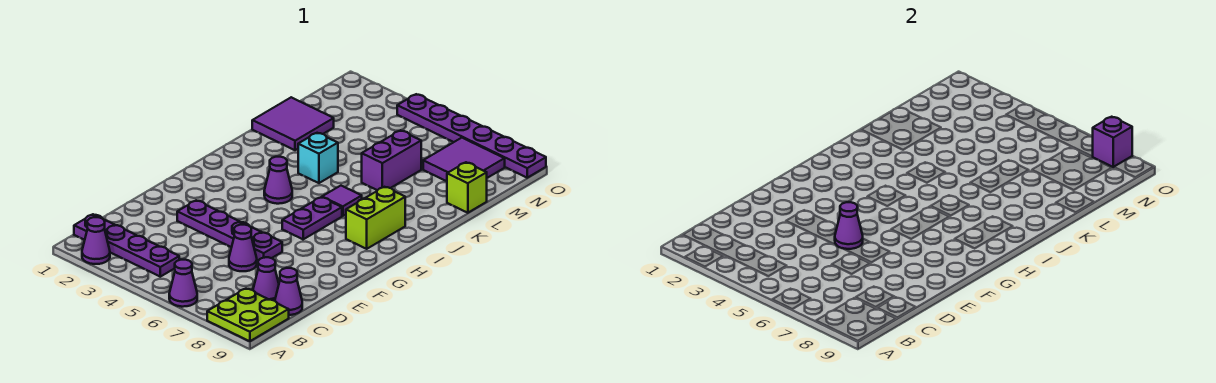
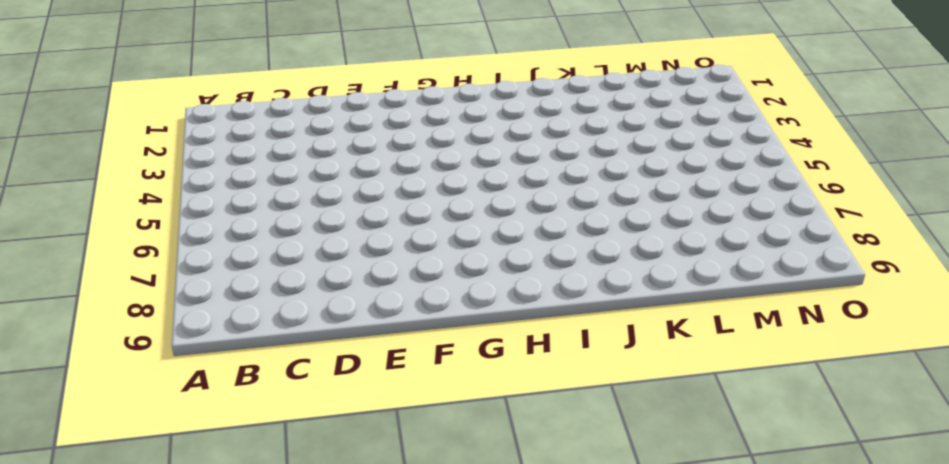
none -> purple 1x1 cone [82,217,110,264]
none -> purple 1x1 cone [169,260,197,307]
none -> lime 2x2 plate [207,289,289,341]

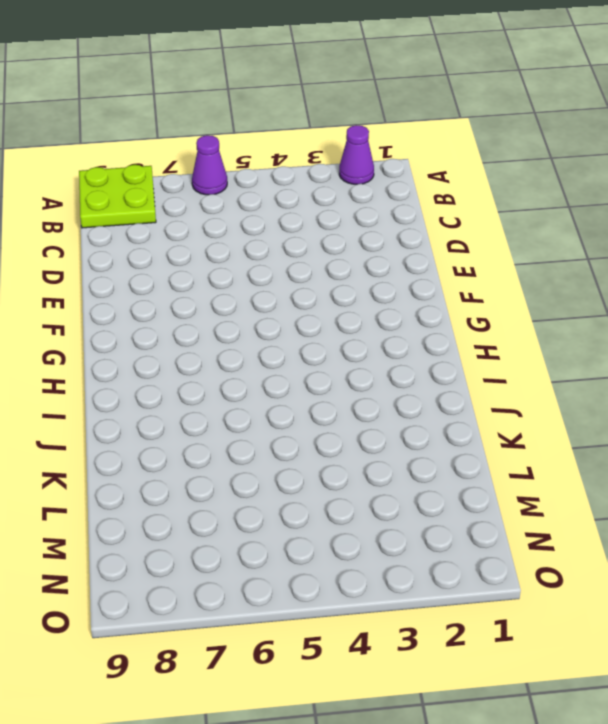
none -> purple 1x4 plate [74,214,179,277]
none -> purple 1x1 cone [253,257,279,301]
none -> purple 1x1 cone [275,268,302,315]

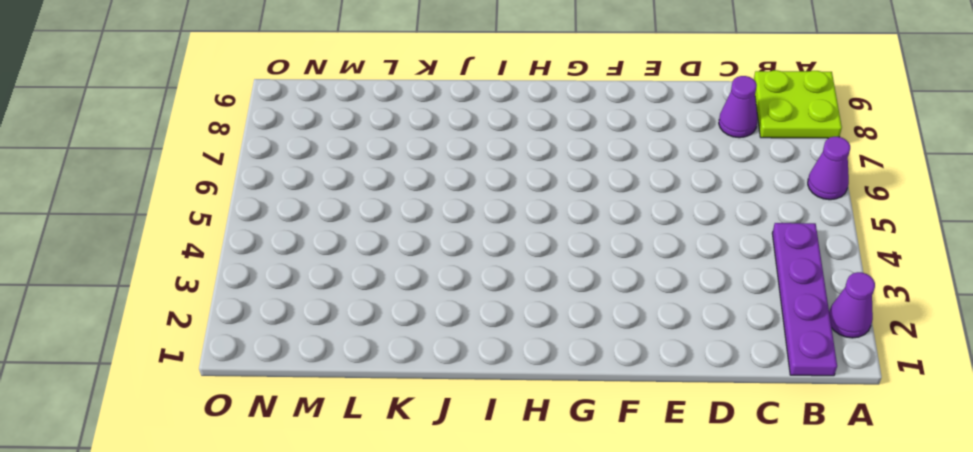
none -> purple 1x1 cone [275,268,302,315]
none -> purple 1x1 cone [229,225,257,271]
none -> purple 1x4 plate [177,200,282,260]

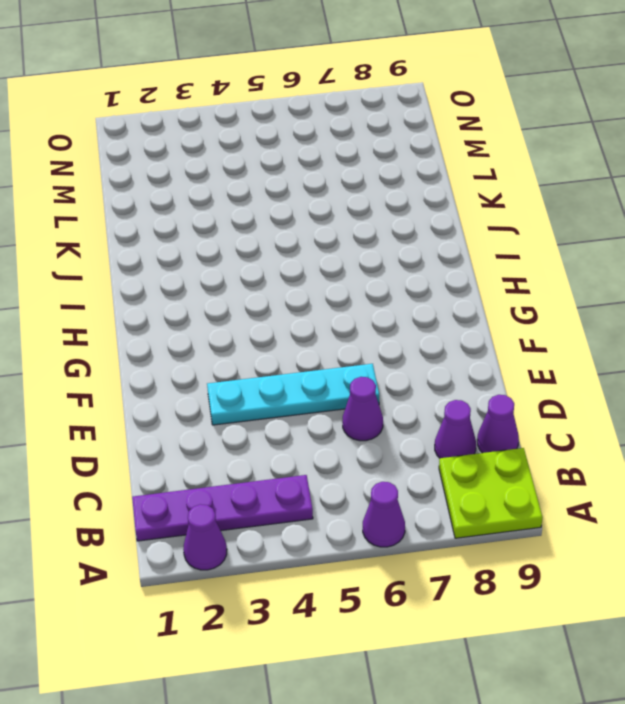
cyan 1x4 plate [207,364,379,425] -> purple 1x4 plate [177,200,282,260]
none -> purple 1x2 plate [282,197,342,239]
none -> purple 1x1 cone [264,157,292,204]
none -> lime 1x2 brick [346,187,405,249]

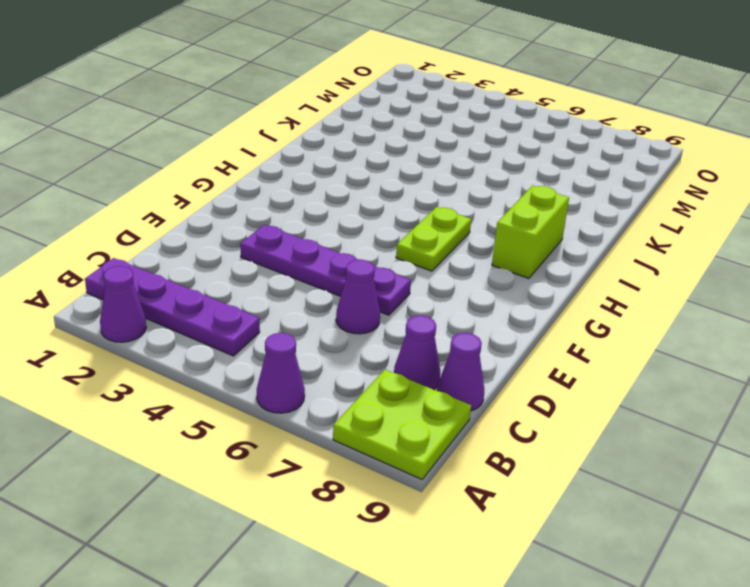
lime 1x2 plate [396,207,471,271] -> purple 1x2 plate [282,197,342,239]
none -> purple 1x1 cone [264,157,292,204]
none -> purple 1x1 tile [322,186,362,216]
none -> cyan 1x1 brick [298,133,338,183]

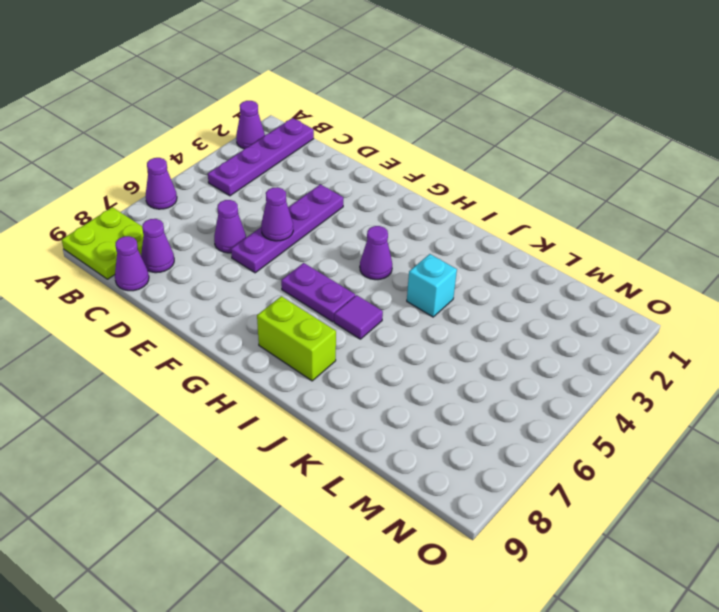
none -> purple 2x2 tile [252,97,334,150]
none -> purple 1x2 brick [362,130,421,190]
none -> lime 1x1 brick [447,162,487,213]

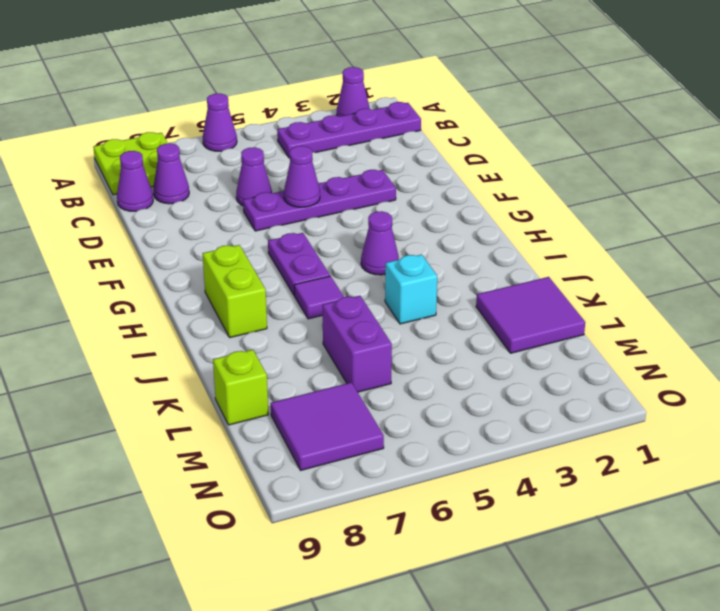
none -> purple 1x6 plate [397,94,546,178]
none -> purple 1x1 brick [1092,117,1132,167]

